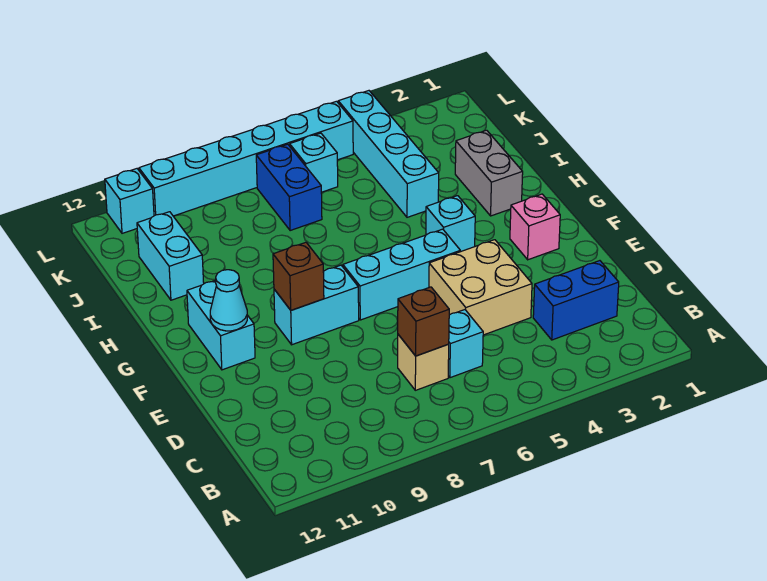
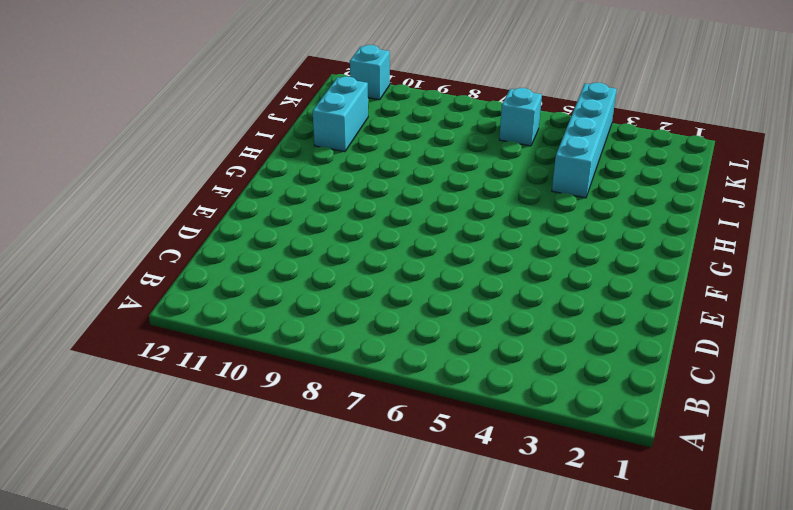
none -> blue 1x2 brick [533,261,619,340]
none -> cyan 1x1 brick [448,310,483,378]
none -> tan 1x1 brick [398,335,449,390]

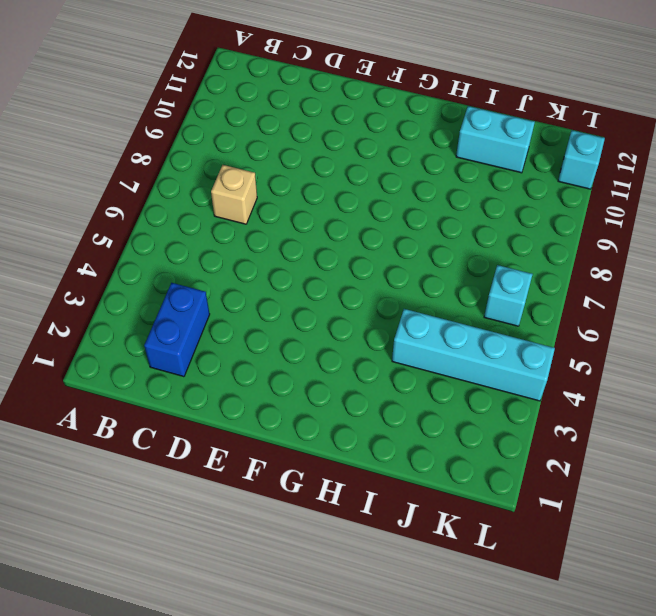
none -> cyan 1x1 brick [448,310,483,378]
none -> tan 2x2 brick [429,240,532,335]
none -> pink 1x1 brick [510,194,560,260]

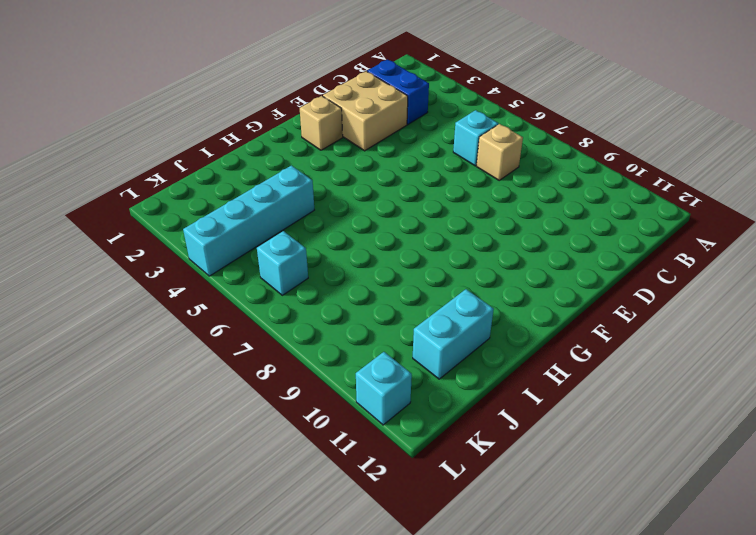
tan 2x2 brick [323,71,408,151] -> tan 2x2 brick moved to [429,240,532,335]
tan 1x1 brick [300,96,343,150] -> pink 1x1 brick [510,194,560,260]
none -> cyan 1x3 brick [343,229,460,320]
none -> cyan 1x2 brick [274,265,359,345]
none -> cyan 1x2 brick [187,280,255,370]

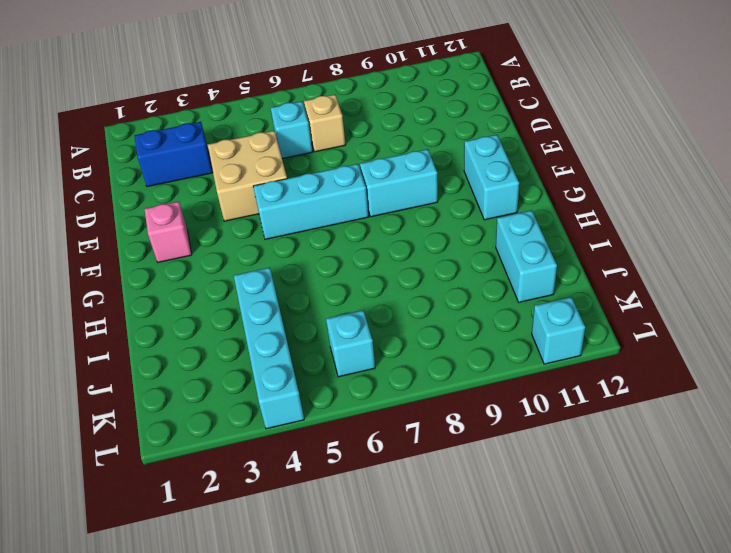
none -> cyan 1x1 brick [426,196,475,252]
none -> grey 1x2 brick [455,130,523,216]
none -> blue 1x2 brick [256,144,322,231]

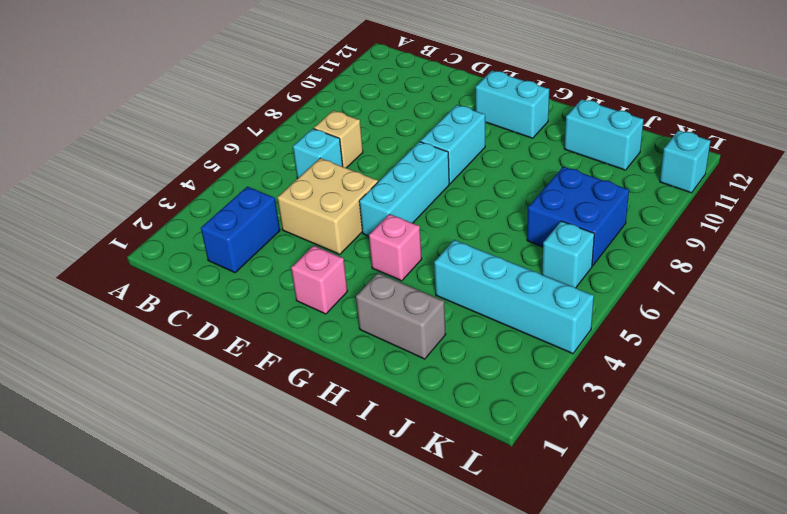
pink 1x1 brick [369,214,422,281] -> cyan 1x1 brick [426,196,475,252]
blue 2x2 brick [527,167,629,266] -> blue 1x2 brick [256,144,322,231]
none -> cyan 1x6 brick [139,101,353,216]
none -> brown 1x1 brick [398,287,449,356]
none -> brown 1x1 brick [273,242,324,310]

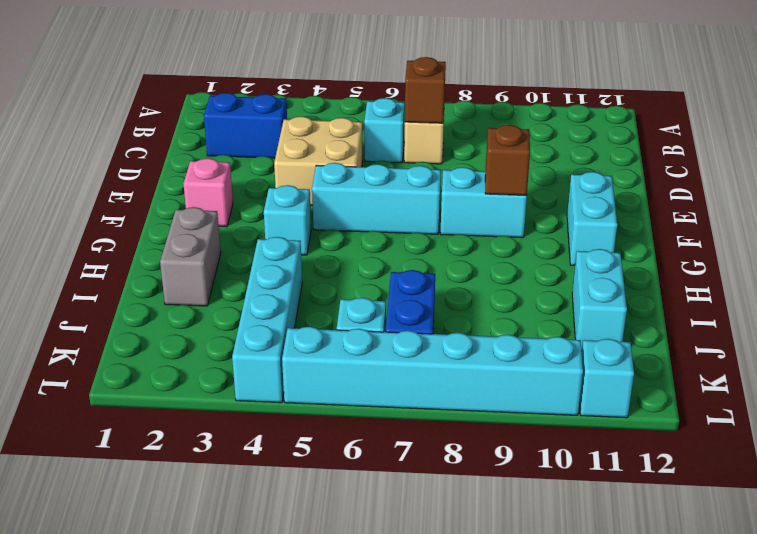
none -> cyan 1x1 cone [210,270,247,331]

